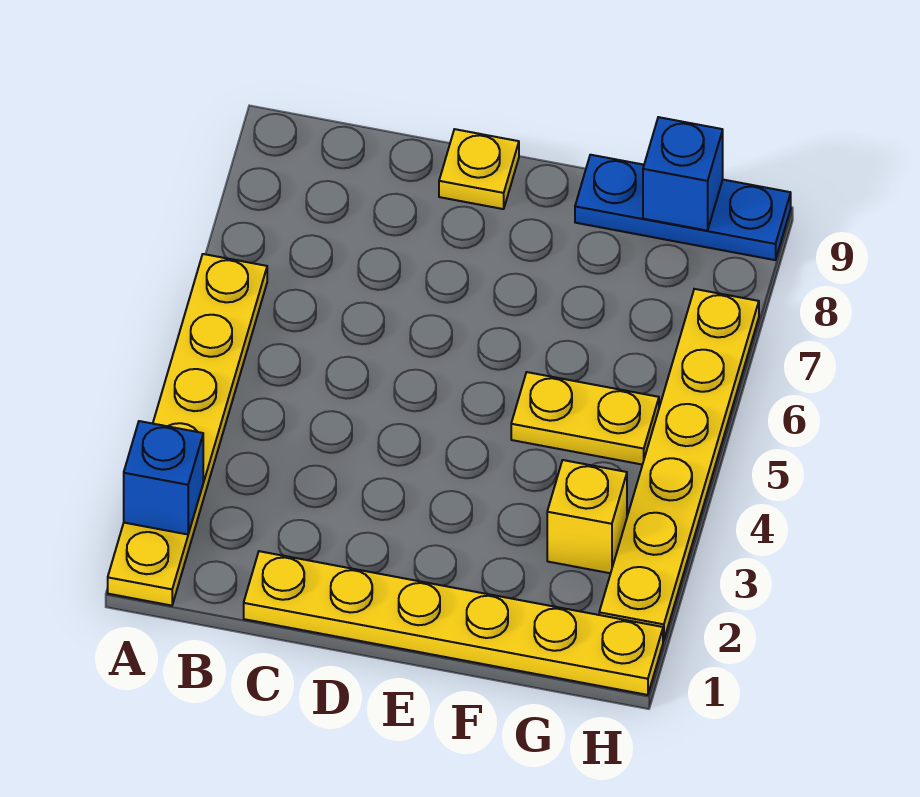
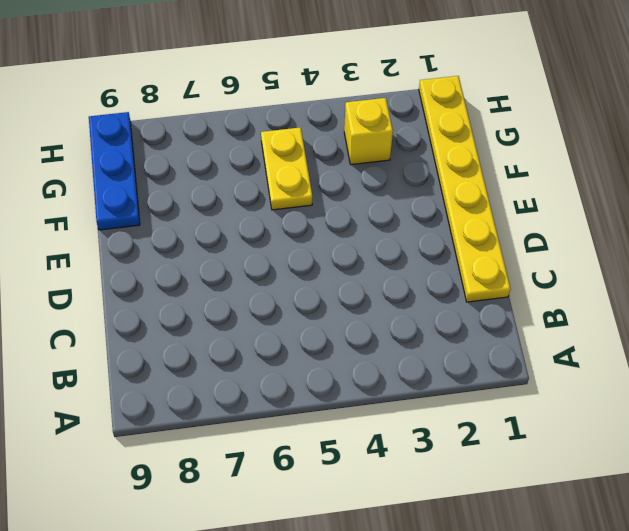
none -> yellow 1x6 plate [108,254,267,606]
none -> yellow 1x1 plate [439,129,519,209]

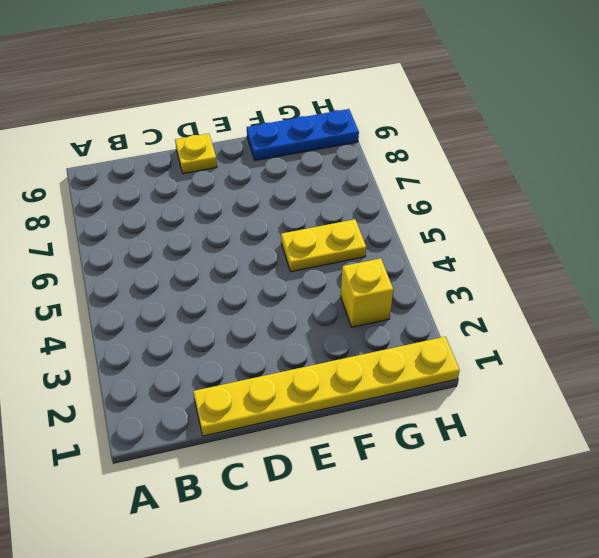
none -> yellow 1x6 plate [108,254,267,606]
none -> yellow 1x6 plate [599,289,759,641]

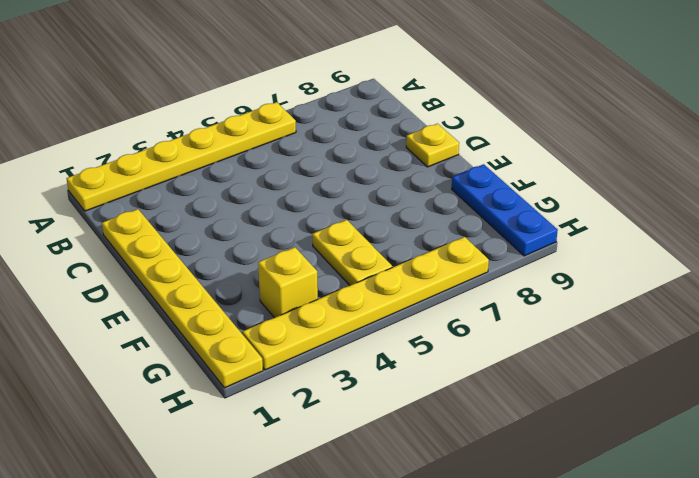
none -> blue 1x1 brick [124,421,203,534]
none -> blue 1x1 brick [643,117,723,231]

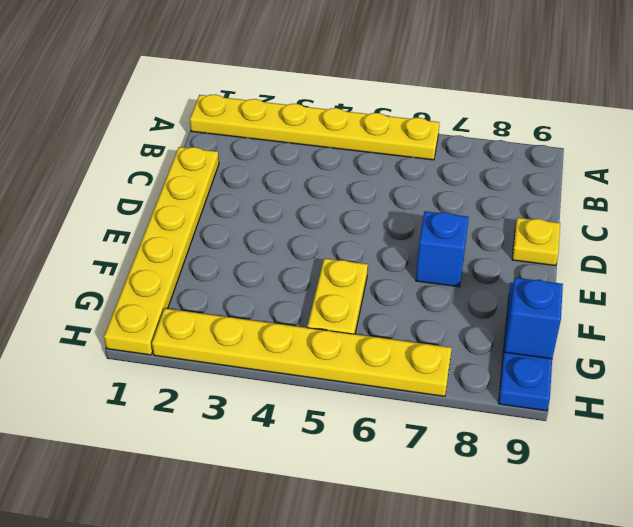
blue 1x1 brick [416,211,469,287] -> blue 1x1 brick moved to [124,421,203,534]
none -> yellow 1x1 brick [547,460,627,573]

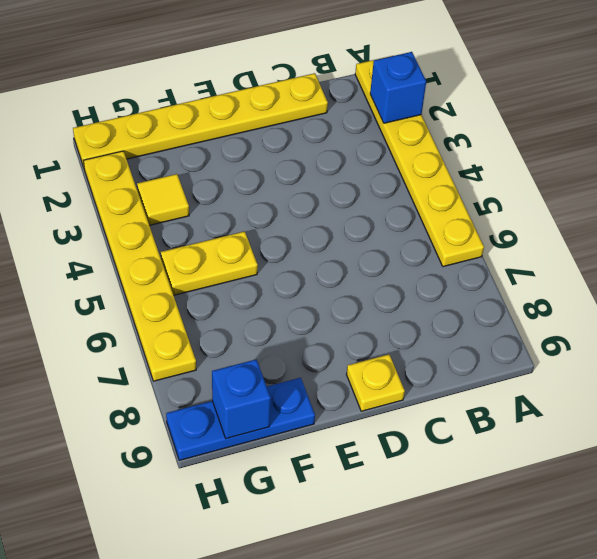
yellow 1x1 tile [137,174,189,225] -> yellow 1x1 brick [547,460,627,573]

